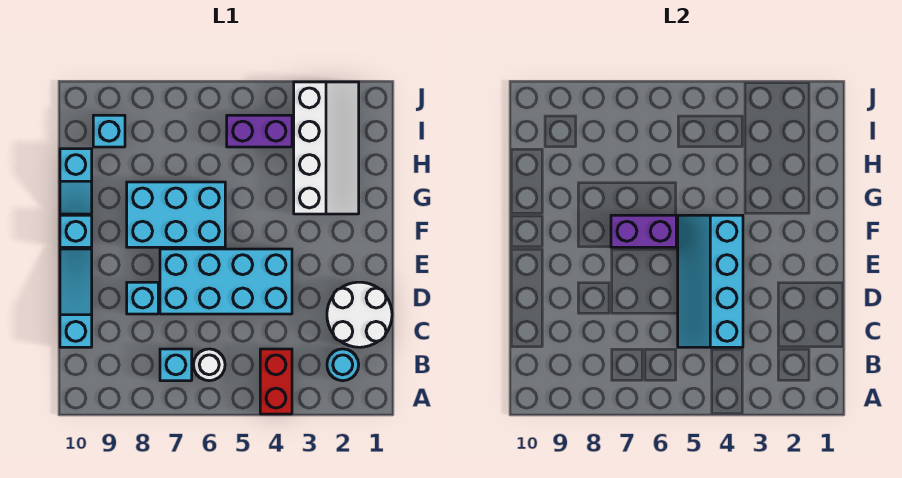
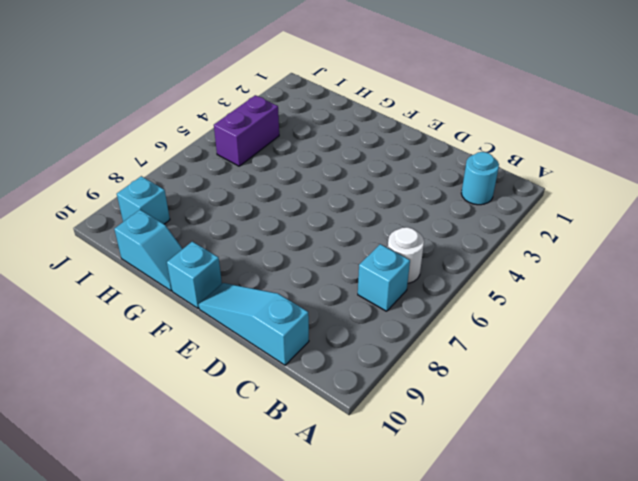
none -> red 1x2 brick [260,349,292,414]
none -> white 2x2 round brick [327,282,392,347]
none -> cyan 2x4 brick [160,249,292,314]

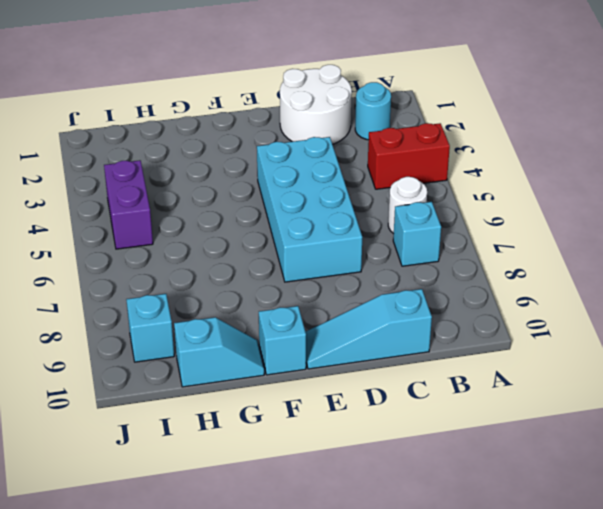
none -> cyan 1x1 brick [127,282,158,314]
none -> cyan 2x3 brick [127,182,225,247]
none -> white 2x4 slope [294,82,359,214]

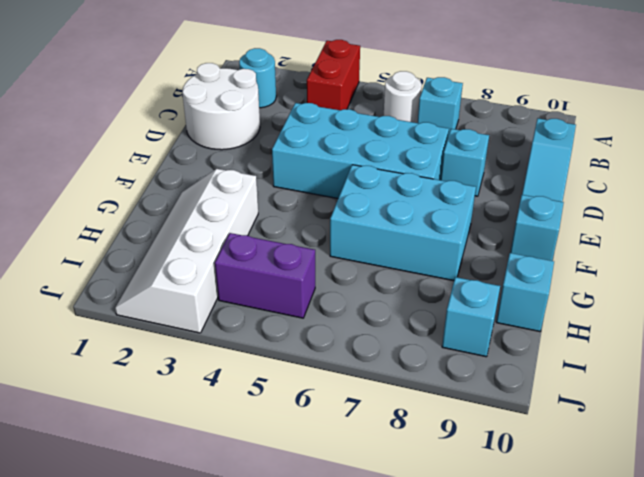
none -> cyan 2x4 slope [678,215,743,347]
none -> purple 1x2 brick [611,215,676,247]

